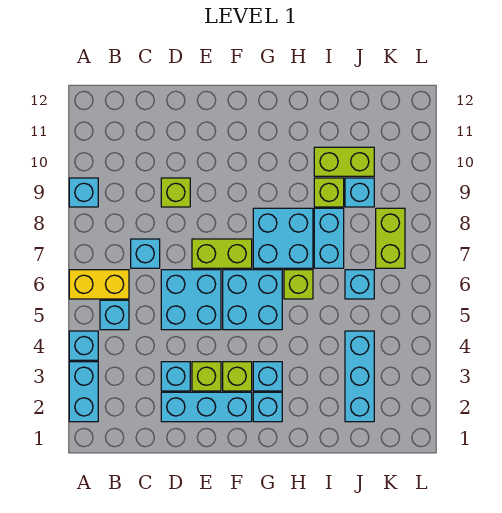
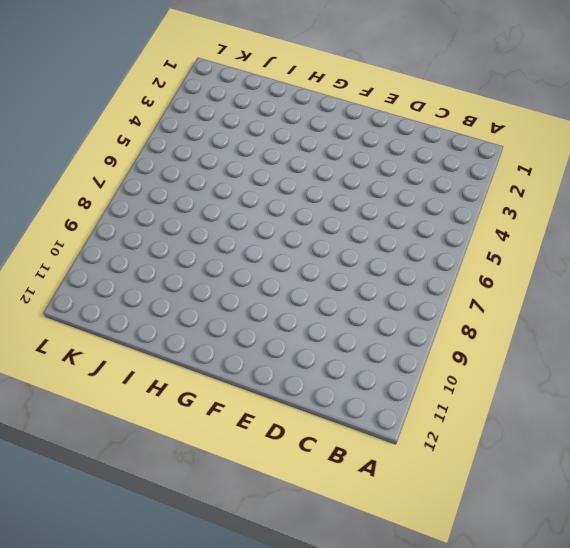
none -> cyan 1x2 brick [69,362,98,422]
none -> cyan 1x1 brick [69,331,98,360]
none -> yellow 1x2 brick [69,270,129,299]

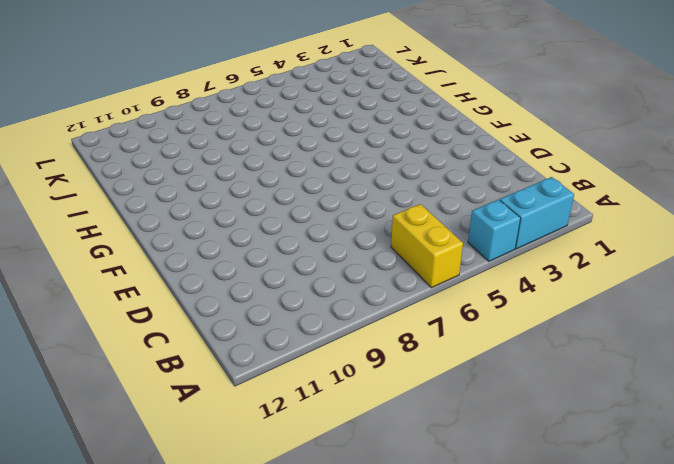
none -> cyan 1x1 brick [69,178,98,207]
none -> cyan 1x1 brick [100,300,129,330]
none -> cyan 1x1 brick [131,239,160,268]

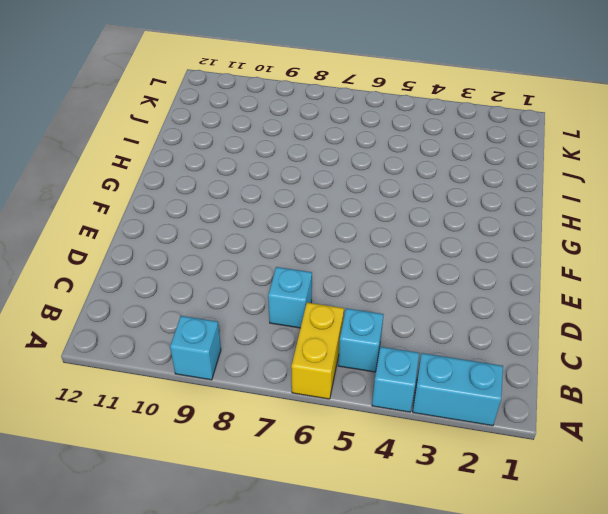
none -> cyan 1x3 brick [161,392,252,422]
none -> cyan 1x1 brick [161,362,190,391]
none -> cyan 2x2 brick [161,270,221,330]

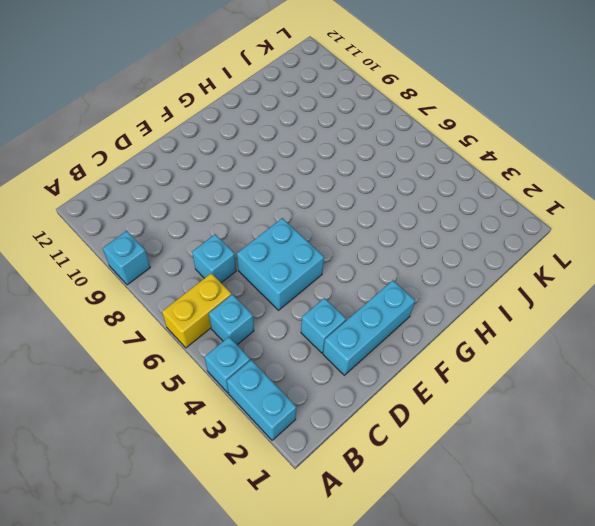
none -> lime 1x1 brick [161,178,190,207]
none -> lime 1x1 brick [192,362,221,391]
none -> lime 1x2 brick [192,239,252,268]

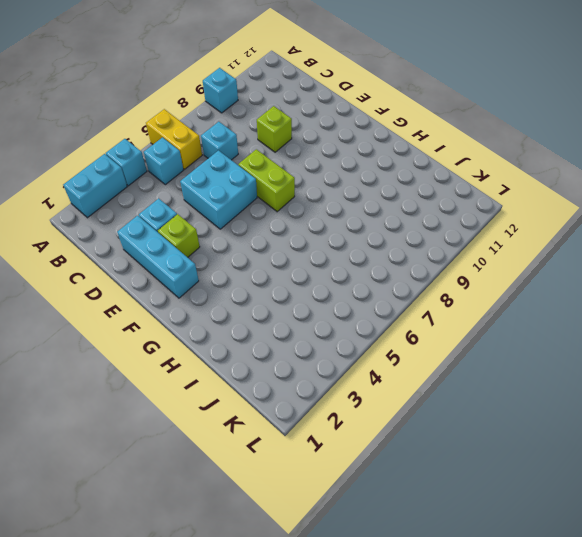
none -> lime 1x1 brick [223,362,252,391]
none -> cyan 2x2 brick [223,270,282,330]
none -> cyan 1x1 brick [253,392,282,422]

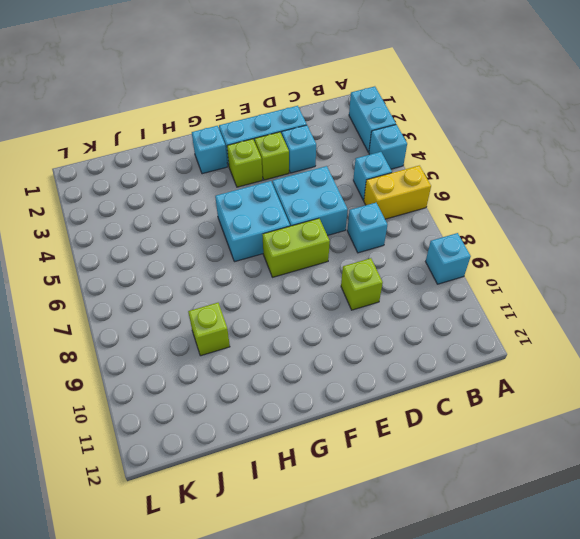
none -> cyan 1x1 brick [253,362,282,391]
none -> cyan 2x2 brick [253,208,313,268]
none -> lime 1x1 brick [284,270,313,299]

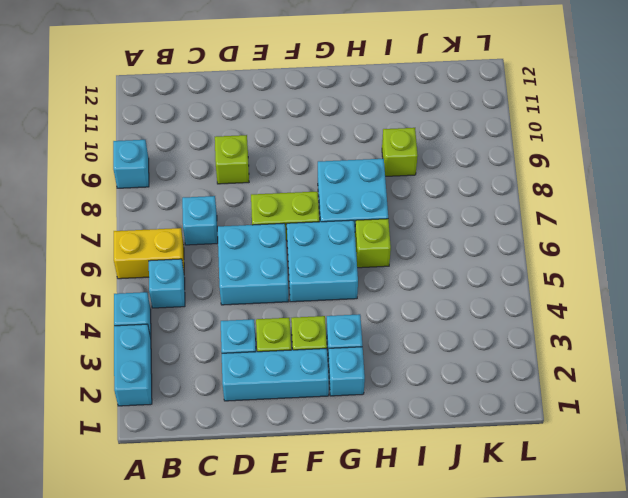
none -> cyan 1x2 brick [314,208,344,268]
none -> lime 1x2 brick [314,147,374,176]
none -> cyan 1x3 brick [345,331,374,422]

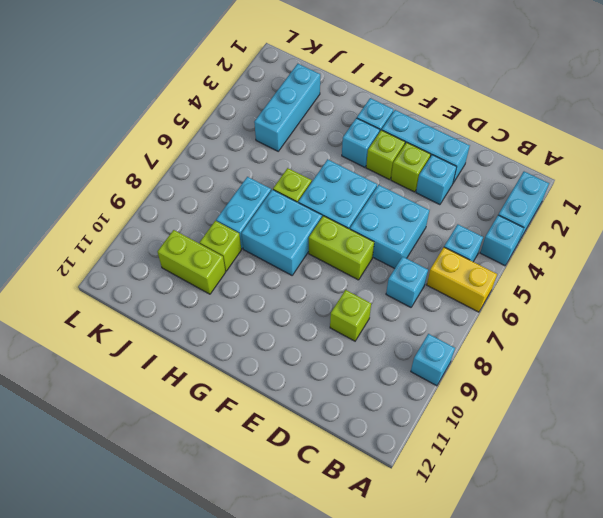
none -> cyan 1x1 brick [345,270,374,299]
none -> cyan 1x1 brick [345,178,374,207]
none -> lime 1x2 brick [376,208,405,268]

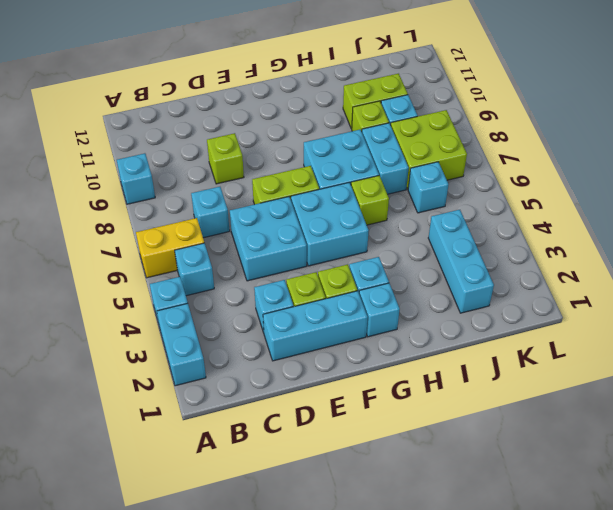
lime 2x2 brick [391,110,467,189] -> lime 1x2 brick [376,208,405,268]

